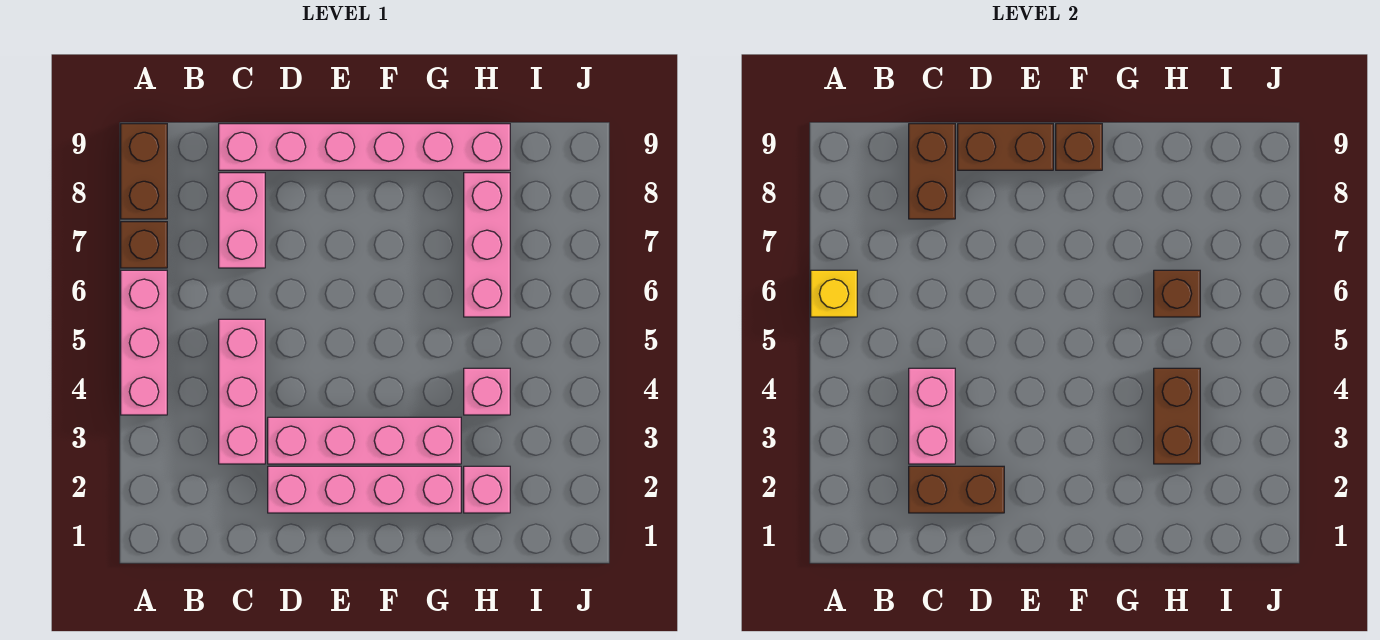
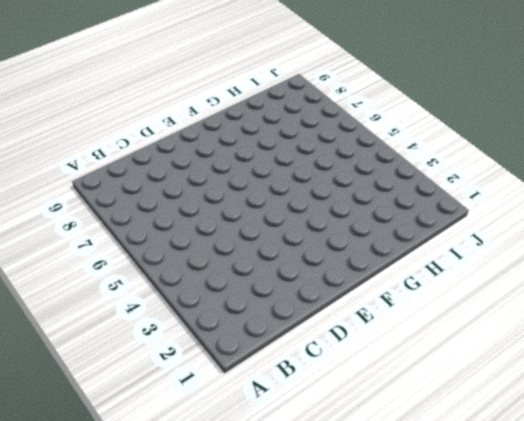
none -> pink 1x3 brick [121,270,167,415]
none -> brown 1x1 brick [121,222,167,268]
none -> brown 1x2 brick [121,124,167,219]

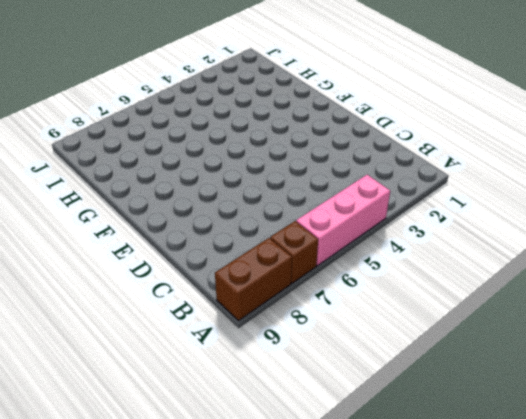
none -> pink 1x3 brick [219,319,265,464]
none -> pink 1x2 brick [219,173,265,268]
none -> pink 1x6 brick [219,124,510,170]

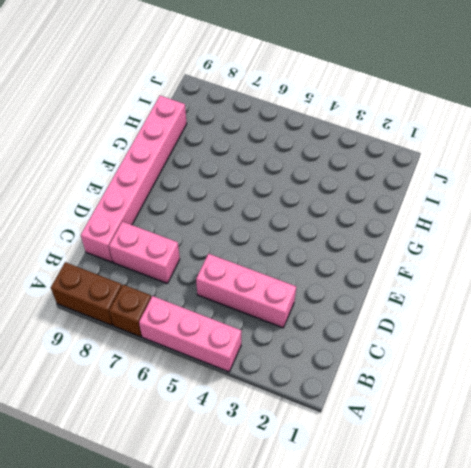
none -> pink 1x4 brick [268,466,461,513]
none -> pink 1x4 brick [268,417,461,464]
none -> pink 1x1 brick [464,466,510,513]

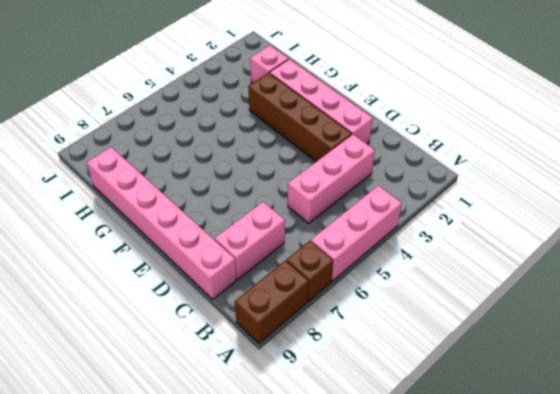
brown 1x4 brick [248,73,352,162] -> pink 1x4 brick [268,417,461,464]
none -> pink 1x1 brick [464,368,510,415]
none -> pink 1x3 brick [464,173,510,317]
none -> yellow 1x1 brick [811,270,857,317]

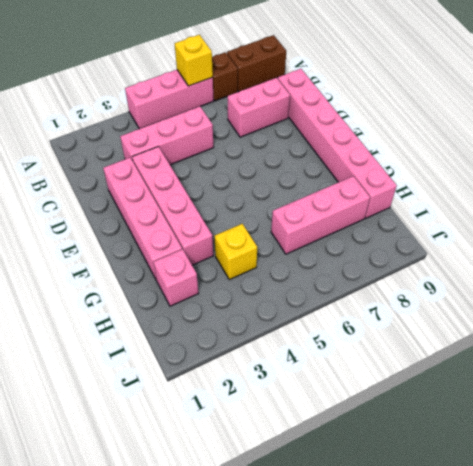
yellow 1x1 brick [214,224,257,280] -> pink 1x1 brick [464,368,510,415]
none -> brown 1x2 brick [909,466,1004,513]
none -> pink 1x2 brick [909,368,955,464]
none -> brown 1x2 brick [909,124,955,219]

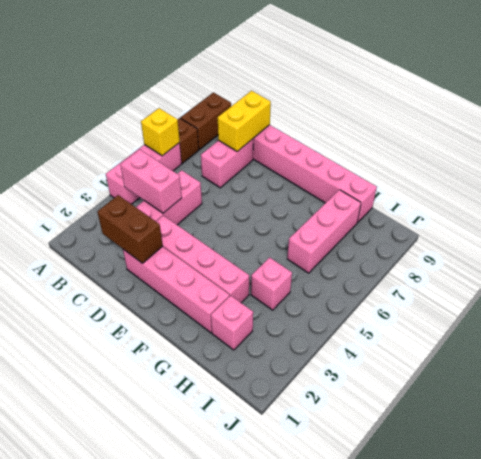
pink 1x2 brick [120,149,182,213] -> pink 1x2 brick turned to [909,368,955,464]
yellow 1x2 brick [218,91,271,152] -> brown 1x2 brick [909,124,955,219]
none -> brown 1x2 brick [958,124,1053,170]
none -> brown 1x1 brick [1056,124,1102,170]
none -> brown 1x2 brick [1154,368,1200,464]

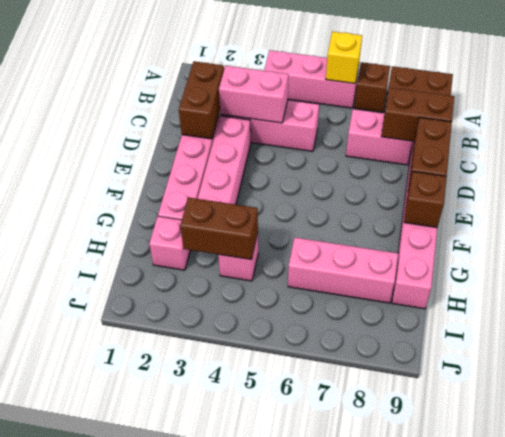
none -> brown 1x1 brick [1154,270,1200,317]

